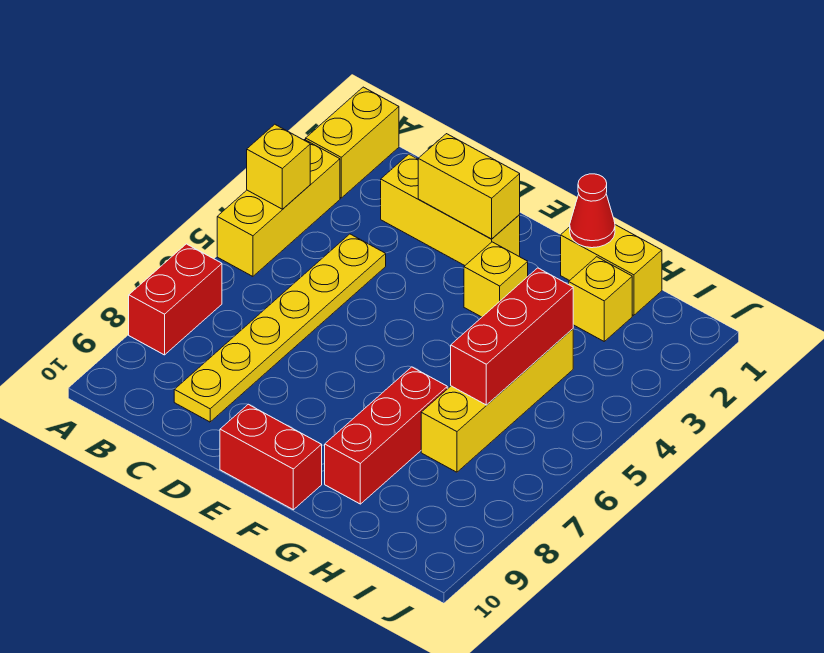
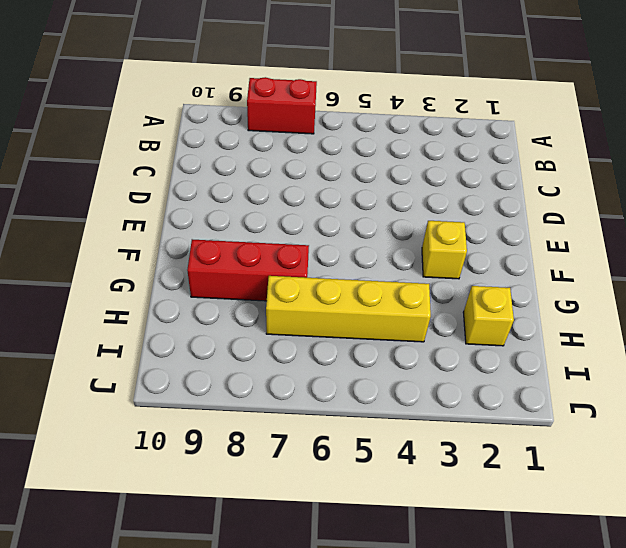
none -> yellow 1x2 brick [306,87,399,198]
none -> yellow 1x3 brick [217,139,340,276]
none -> yellow 1x3 brick [381,154,520,265]

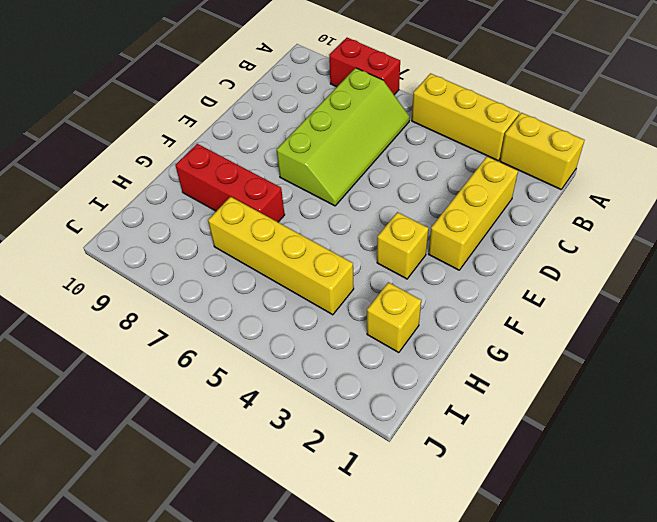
lime 2x4 slope [277,68,410,206] -> yellow 1x6 plate [174,234,386,422]
none -> red 1x2 brick [220,404,322,510]
none -> yellow 1x2 brick [561,225,662,315]
none -> yellow 1x1 brick [247,124,310,209]

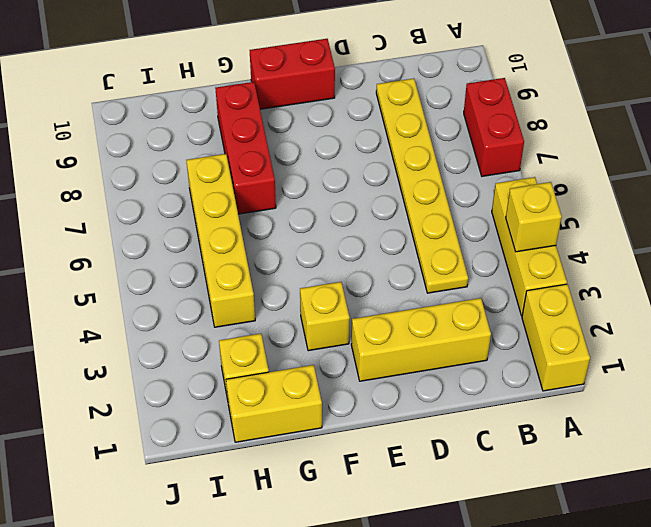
none -> yellow 1x2 brick [418,134,520,239]
none -> red 1x1 cone [570,174,615,248]
none -> red 1x3 brick [451,268,573,405]

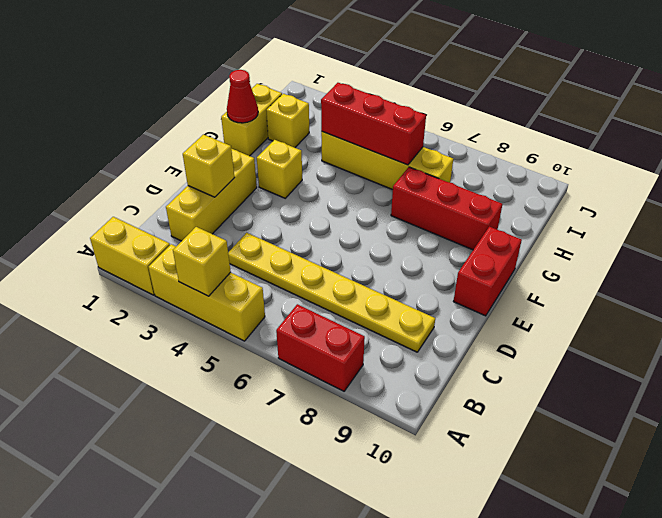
yellow 1x1 brick [183,135,235,197] -> yellow 1x2 brick [418,134,520,239]

